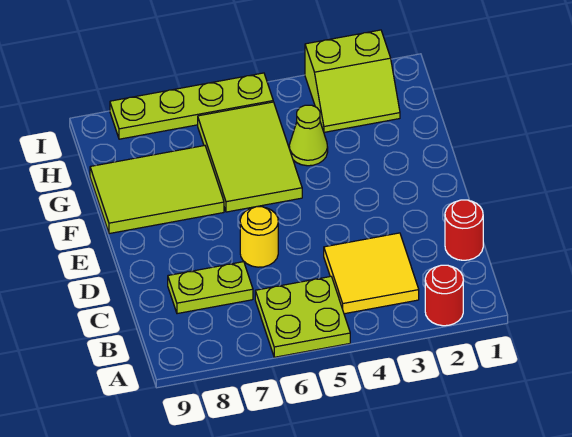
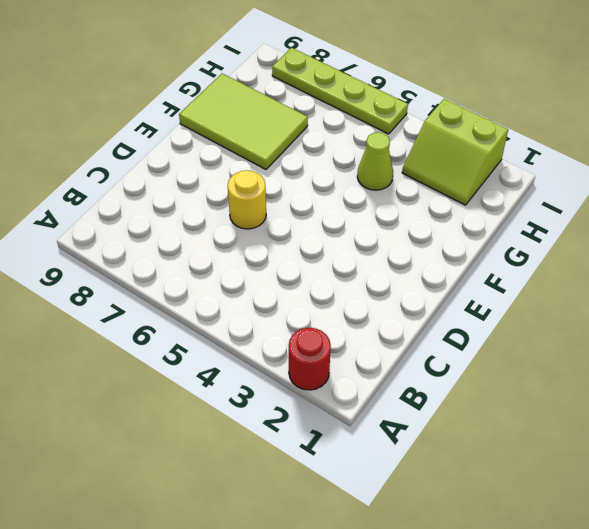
none -> lime 2x2 plate [255,276,350,357]
none -> yellow 2x2 tile [324,233,419,314]

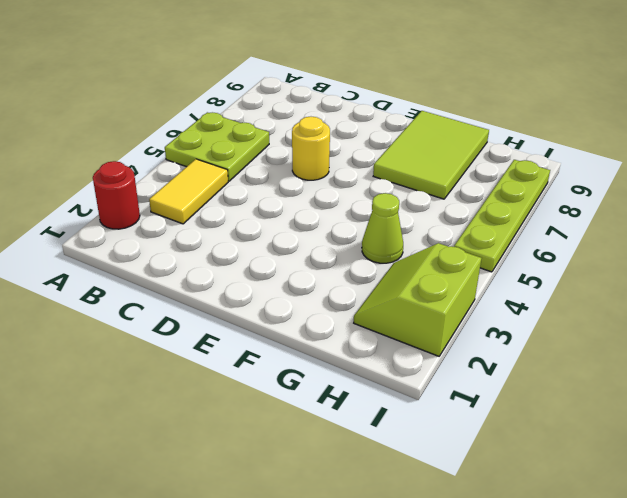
yellow 1x2 tile [149,159,228,224] -> yellow 2x2 tile [324,233,419,314]
none -> red 1x1 round brick [445,200,483,260]
none -> lime 1x2 plate [168,262,253,314]

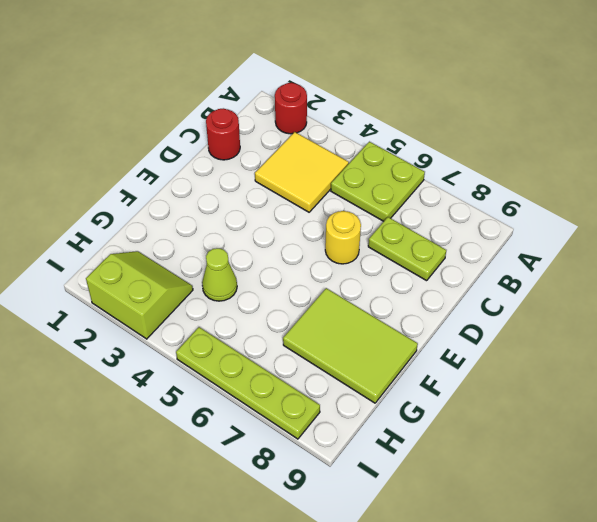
none -> lime 2x3 tile [198,102,302,212]

